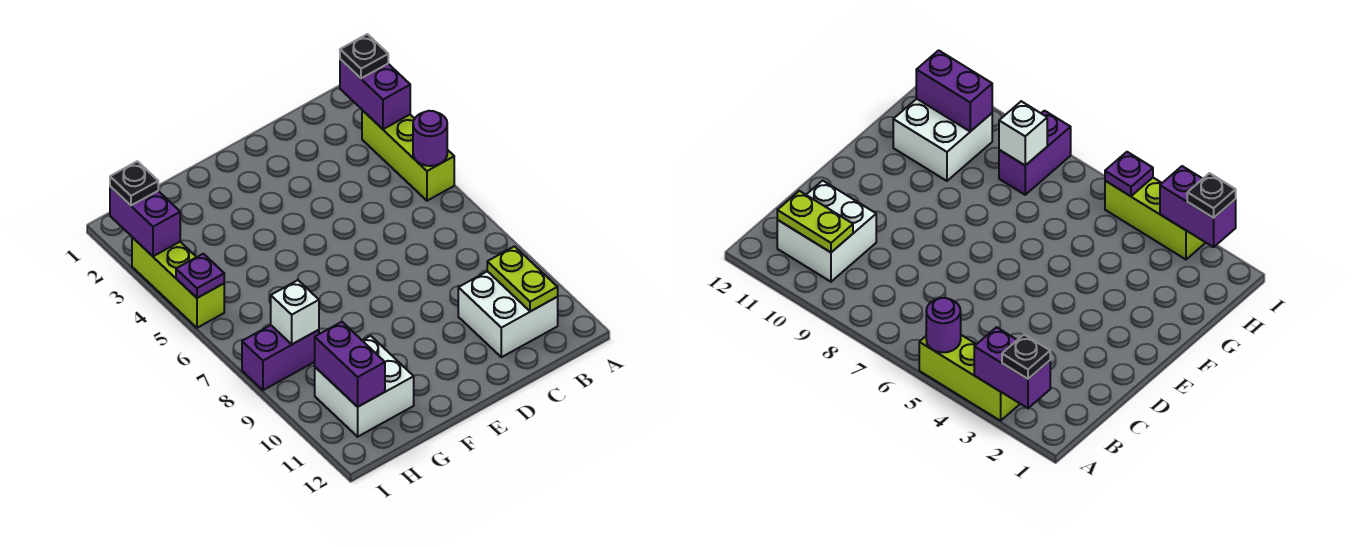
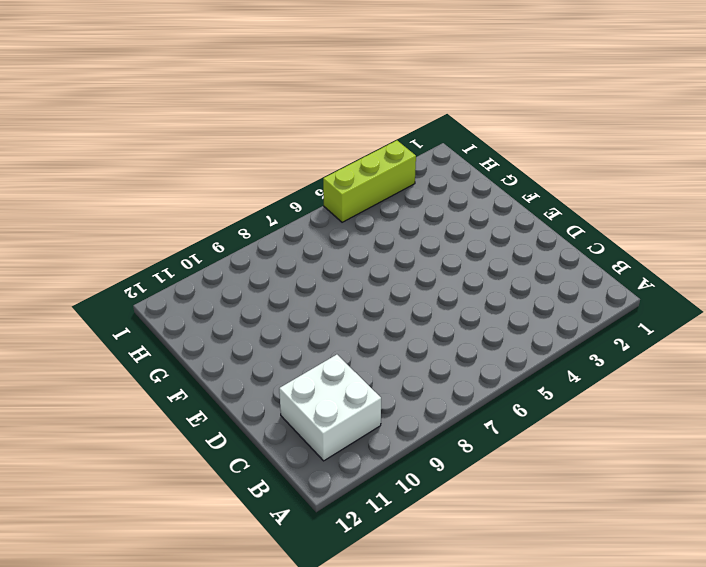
none -> lime 1x3 brick [362,110,454,201]
none -> white 2x2 brick [315,336,414,437]
none -> purple 1x2 brick [242,325,319,390]

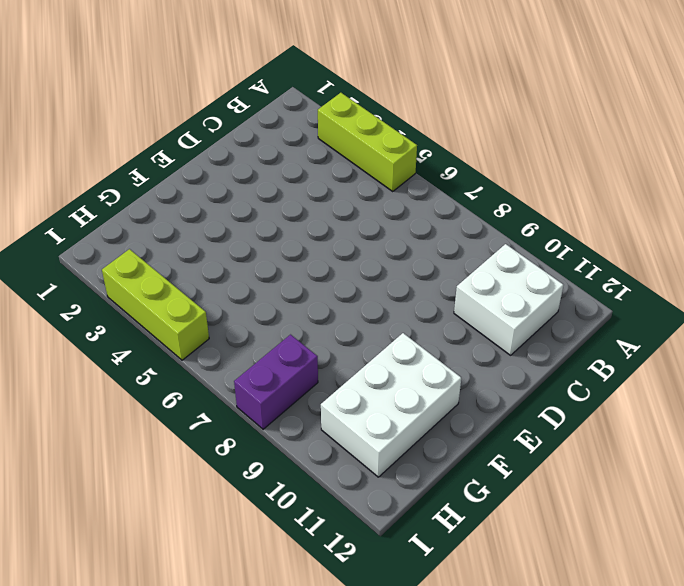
white 2x3 brick [321,333,461,477] -> white 2x2 brick [315,336,414,437]
none -> purple 1x2 brick [340,59,410,129]
none -> purple 1x1 round brick [413,111,447,166]
none -> lime 1x2 plate [487,246,558,312]

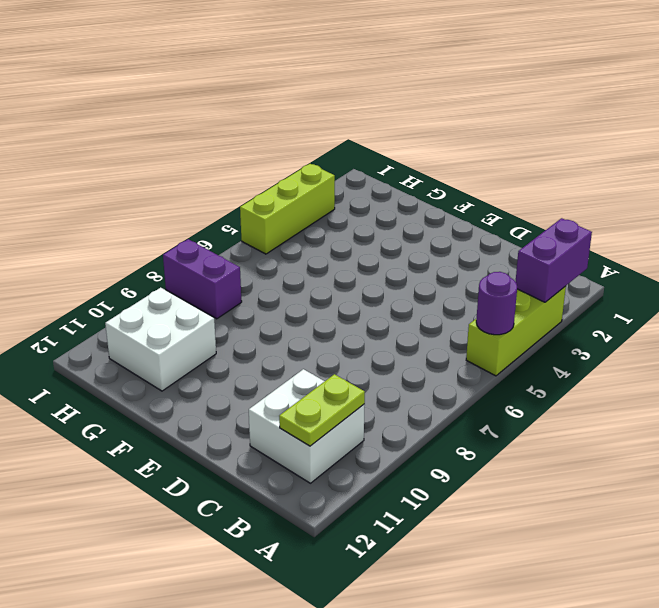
none -> white 1x1 brick [271,280,319,344]
none -> purple 1x2 brick [315,322,385,407]
none -> purple 1x2 brick [110,187,180,256]

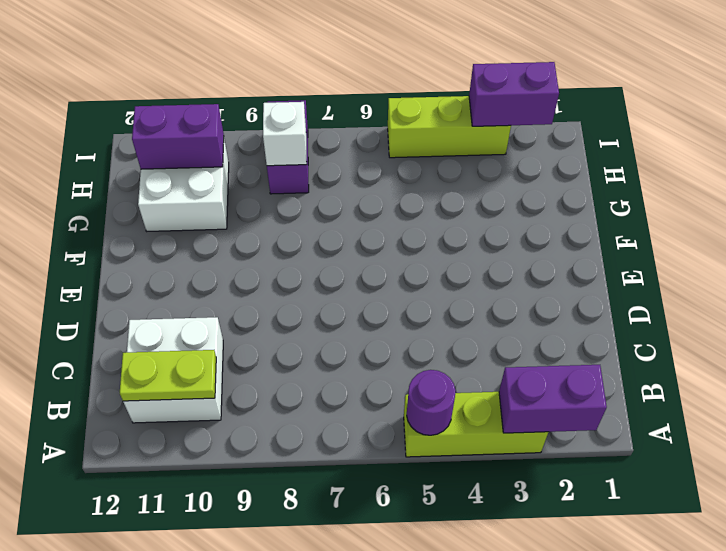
none -> purple 1x1 plate [176,254,224,298]
none -> black 1x1 plate [340,34,388,78]
none -> black 1x1 plate [110,161,158,205]

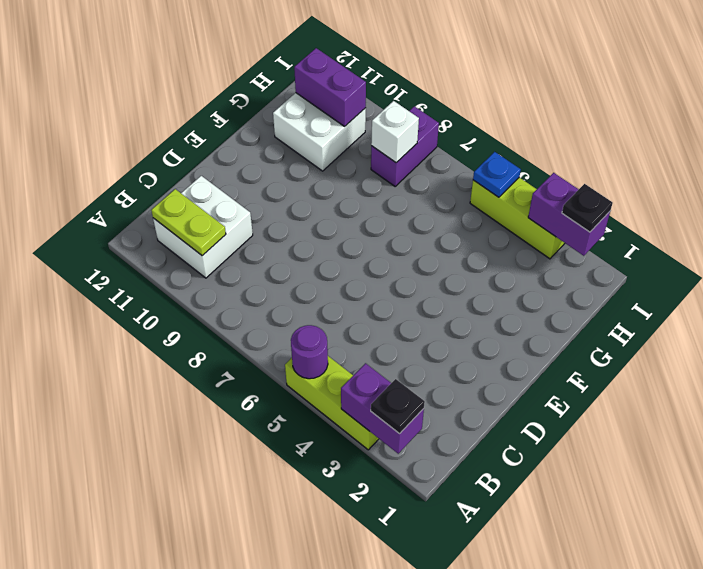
blue 1x1 plate [473,152,521,197] -> purple 1x1 plate [176,254,224,298]

